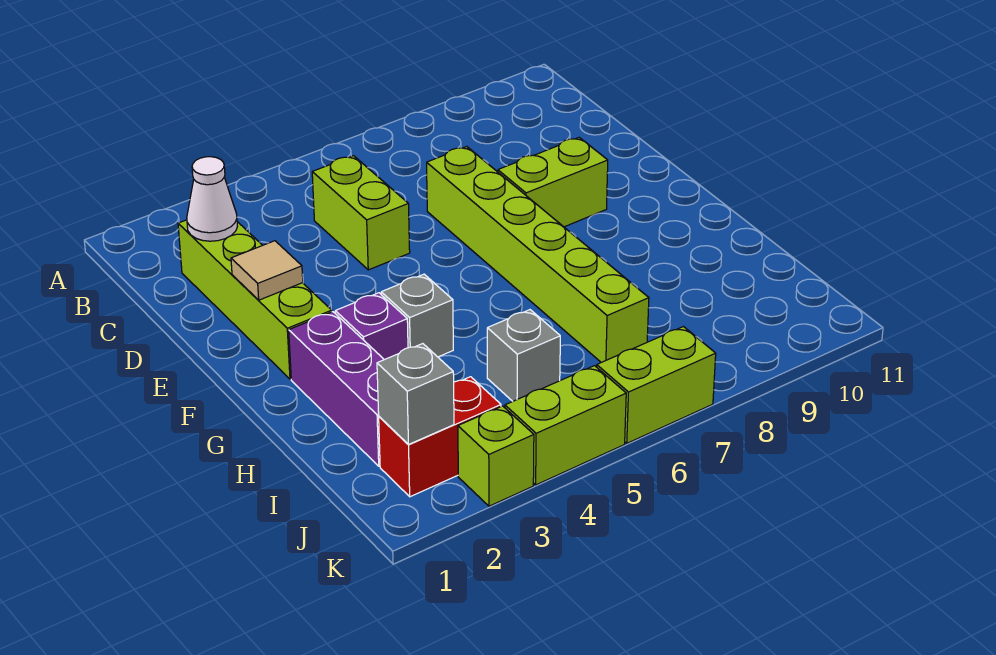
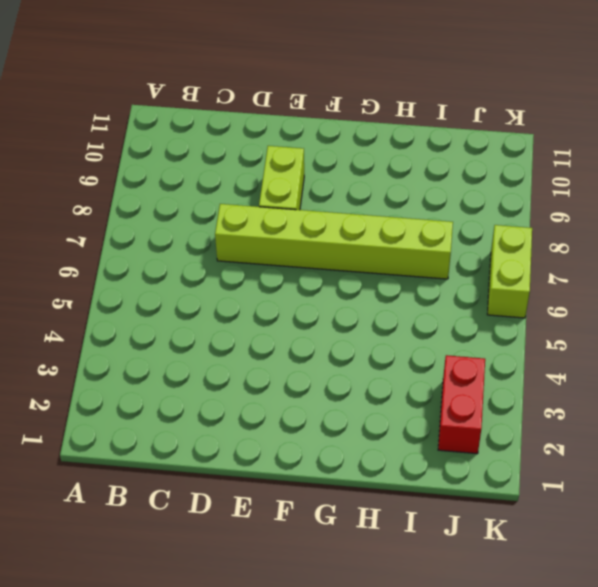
none -> lime 1x4 brick [178,220,332,379]
none -> lime 1x2 brick [312,156,410,270]
none -> purple 1x3 brick [289,312,384,466]

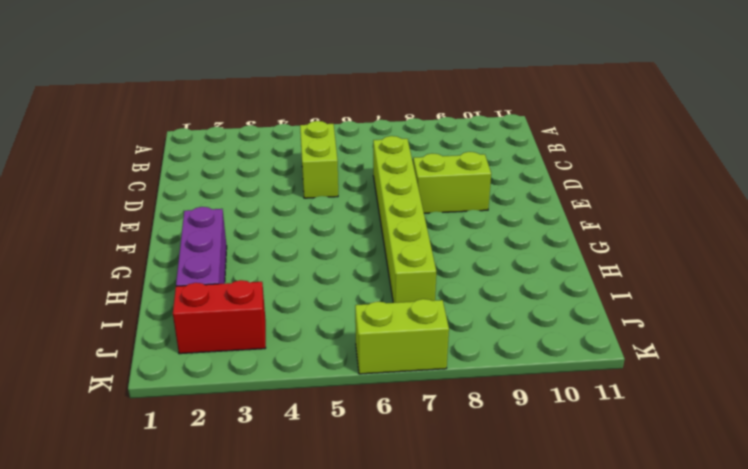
none -> lime 1x4 brick [178,220,332,379]
none -> purple 1x1 brick [335,293,408,360]
none -> grey 1x1 brick [381,274,453,357]

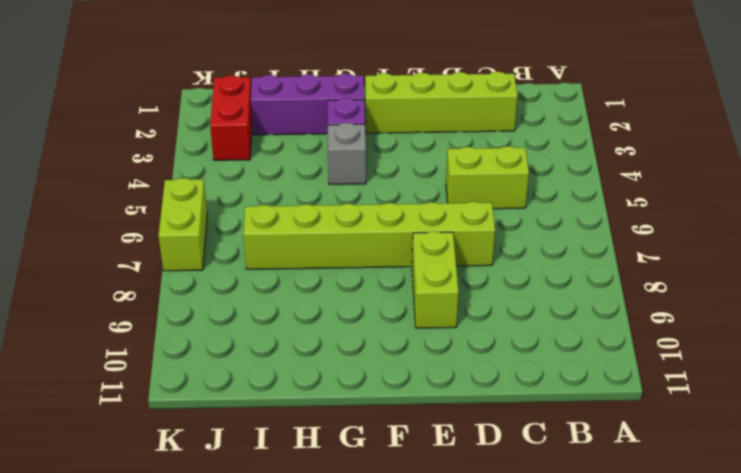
none -> grey 1x1 brick [487,310,560,401]
none -> lime 1x1 brick [458,406,534,506]
none -> lime 1x2 brick [505,366,626,485]

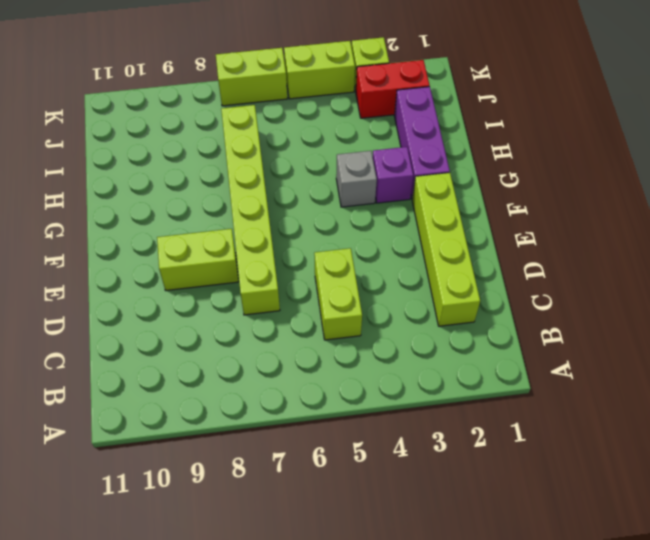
none -> grey 1x1 brick [487,310,560,401]
none -> white 1x1 cone [187,157,237,241]
none -> tan 1x1 tile [231,241,303,300]

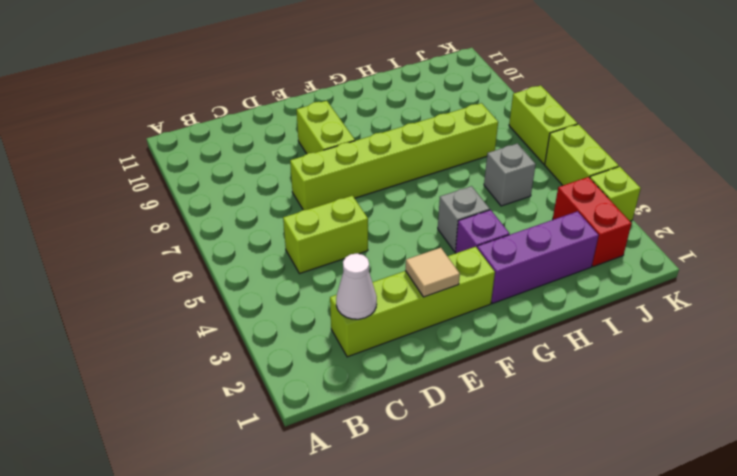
none -> grey 1x1 brick [377,344,454,444]

